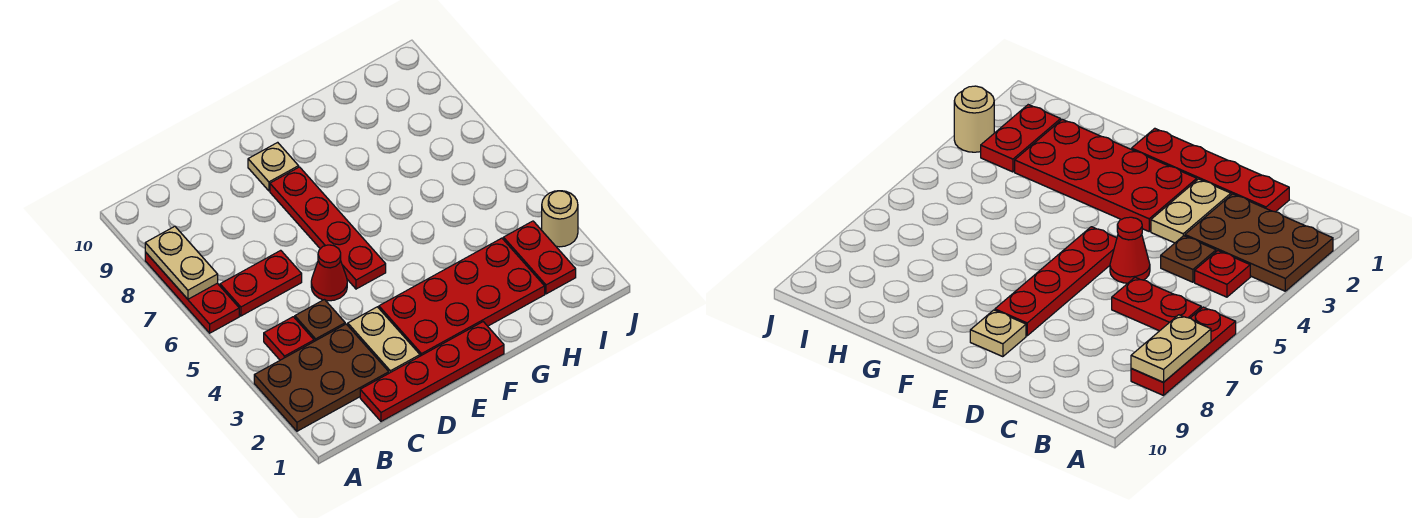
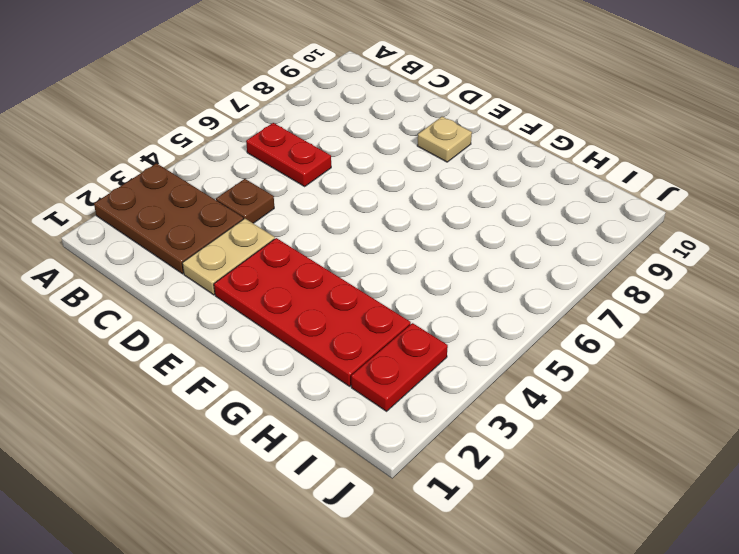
none -> red 1x3 plate [145,252,239,333]
none -> red 1x1 plate [264,317,314,360]
none -> red 1x4 plate [360,322,504,421]

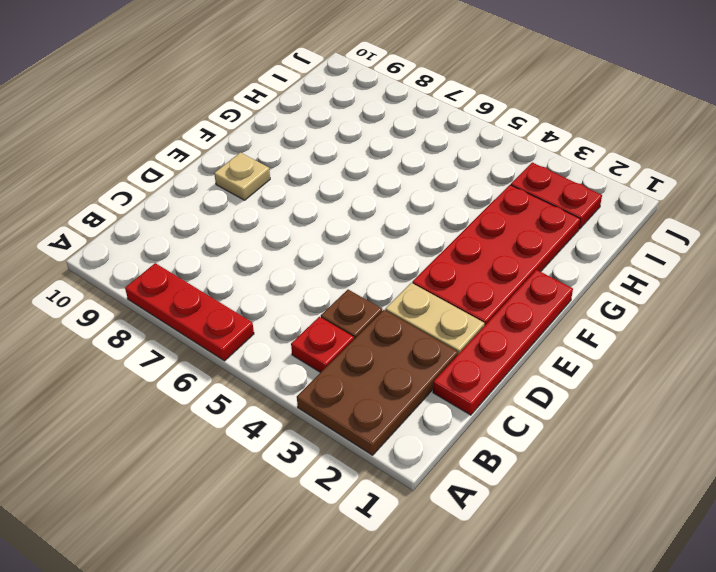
none -> red 1x2 plate [220,250,302,316]
none -> red 1x1 cone [311,245,347,301]
none -> red 1x4 plate [270,167,386,289]

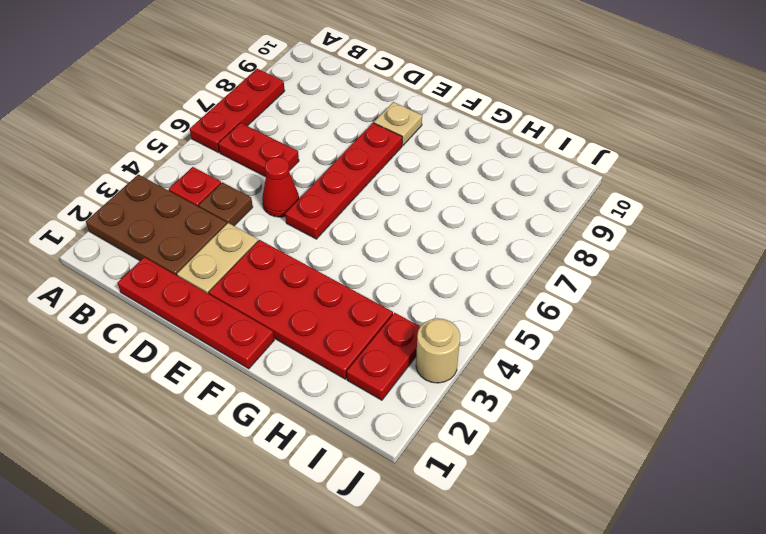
none -> tan 1x2 plate [145,226,218,299]

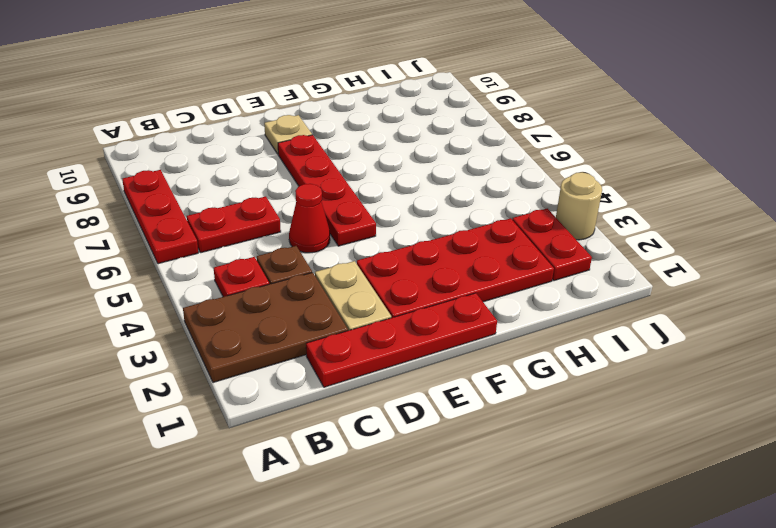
none -> tan 1x2 plate [145,226,218,299]

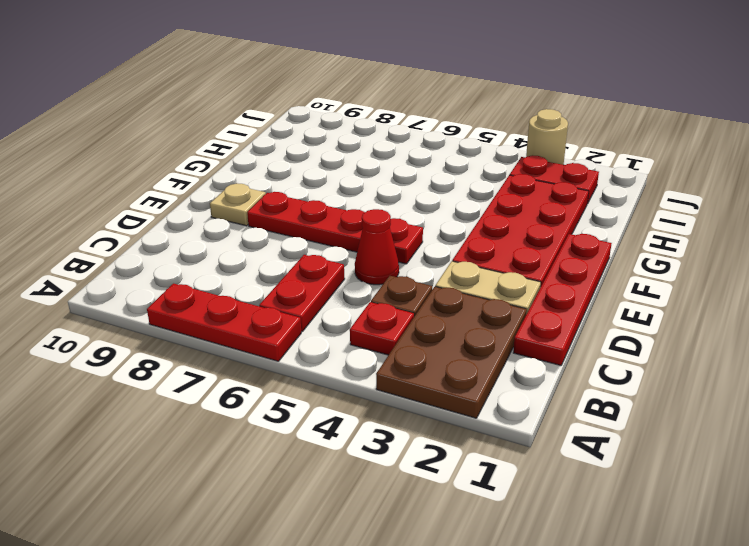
none -> tan 1x2 plate [145,226,218,299]

